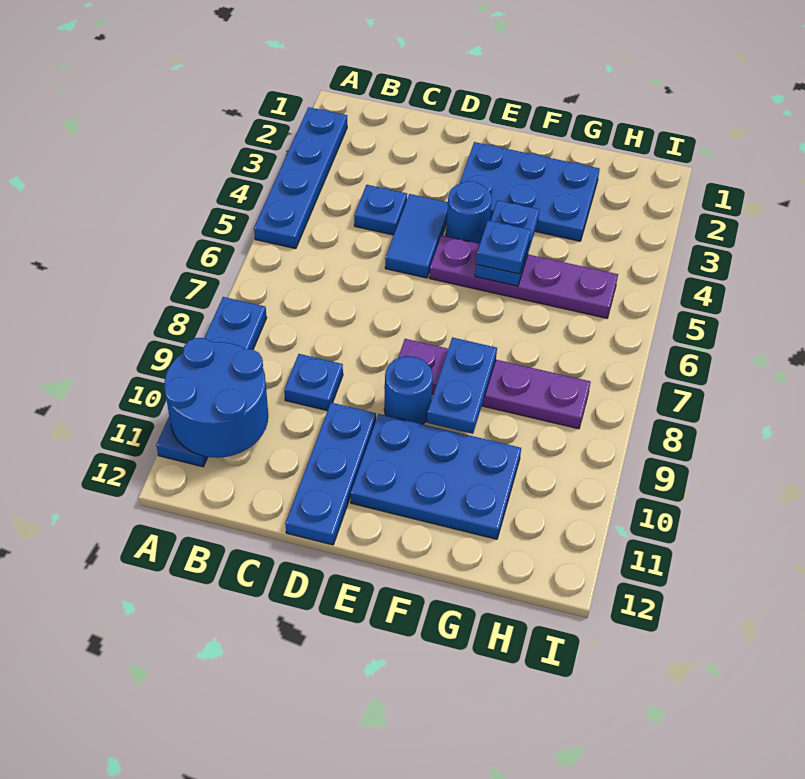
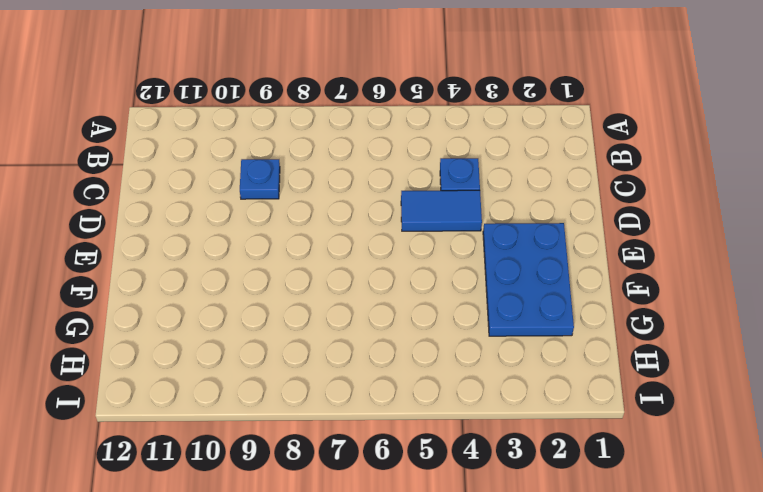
none -> blue 1x4 plate [254,107,347,249]
none -> blue 1x4 plate [156,297,267,467]
none -> blue 1x3 plate [285,403,376,545]

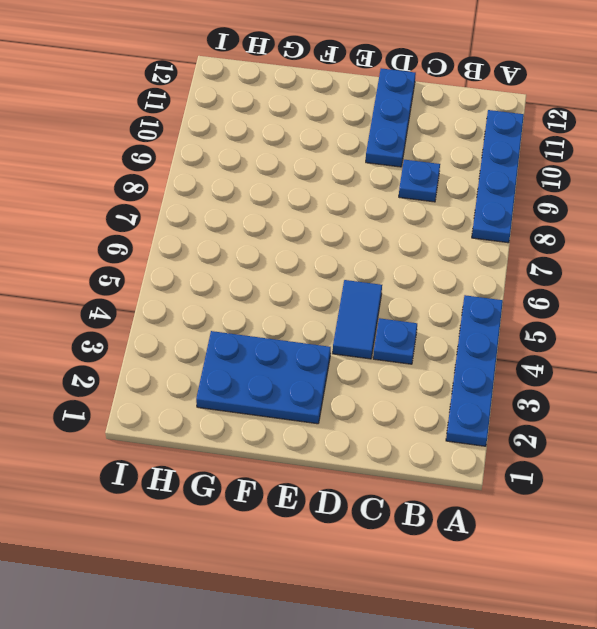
none -> blue 1x1 round brick [446,181,492,244]
none -> purple 1x4 plate [429,235,618,318]
none -> purple 1x4 plate [398,339,591,429]

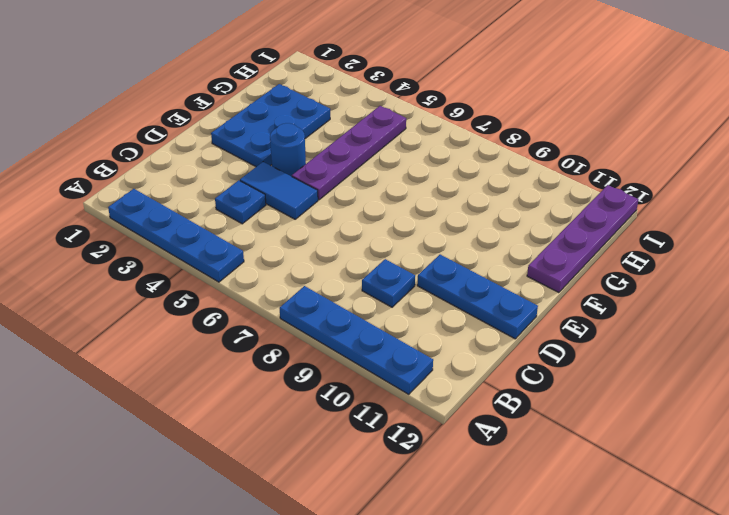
purple 1x4 plate [527,185,639,293] -> purple 1x4 plate moved to [398,339,591,429]
none -> blue 1x1 round brick [384,356,433,424]
none -> blue 2x3 plate [351,414,521,539]
none -> blue 2x2 round brick [164,338,268,458]

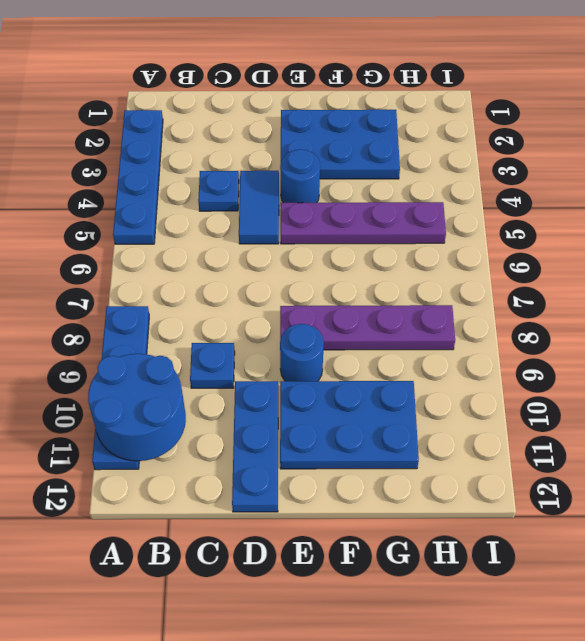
none -> blue 1x2 plate [475,200,539,286]
none -> blue 1x2 plate [427,337,497,434]
none -> blue 1x1 plate [476,220,531,274]

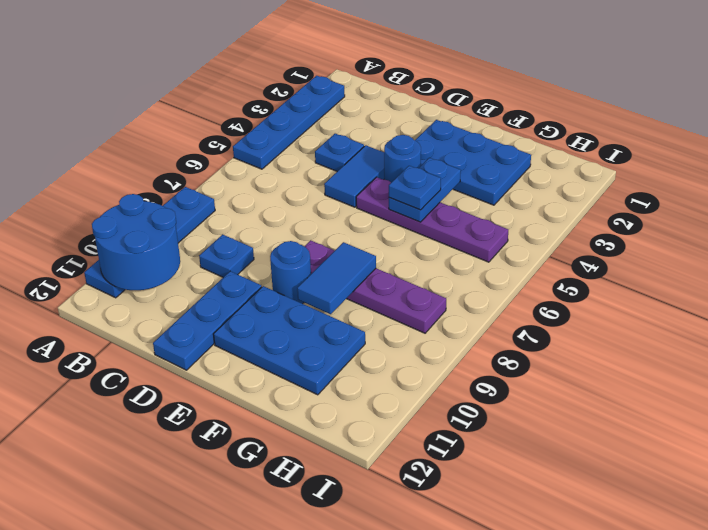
blue 1x2 tile [297,242,376,314] -> blue 1x2 plate [427,337,497,434]

